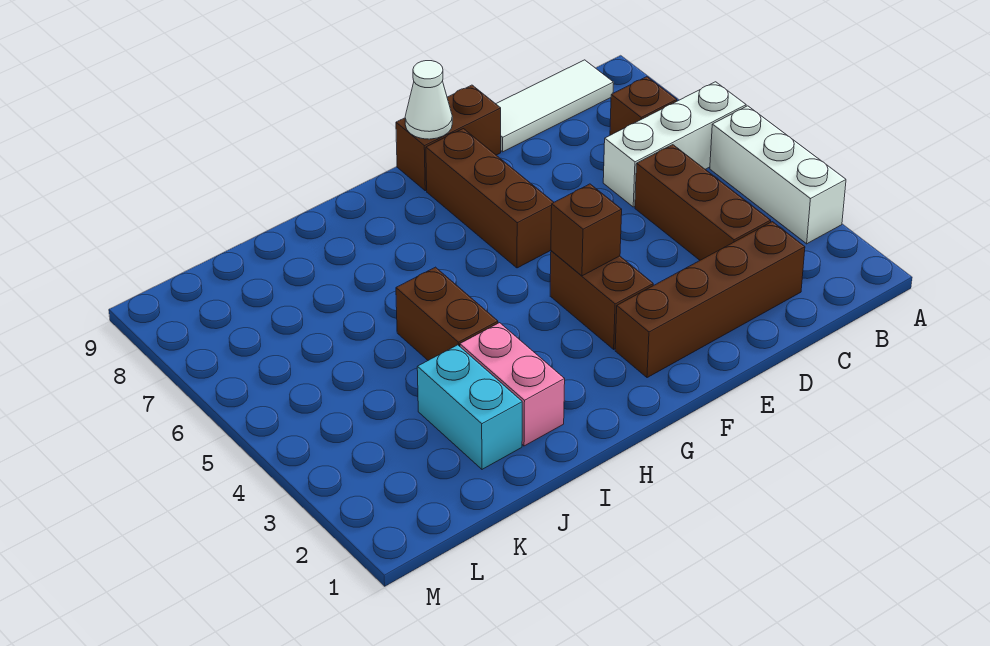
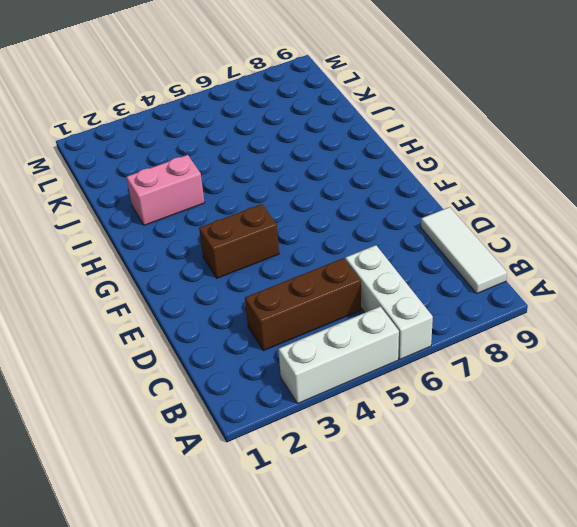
none -> brown 1x1 brick [610,77,677,135]
none -> brown 1x4 brick [615,222,805,378]
none -> brown 1x2 brick [396,85,501,191]

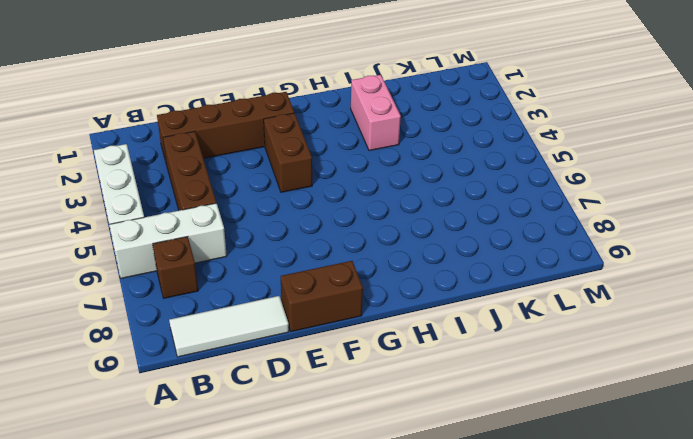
none -> brown 1x3 brick [426,129,554,268]
none -> brown 1x2 brick [396,267,498,360]
none -> cyan 1x2 brick [417,345,522,469]

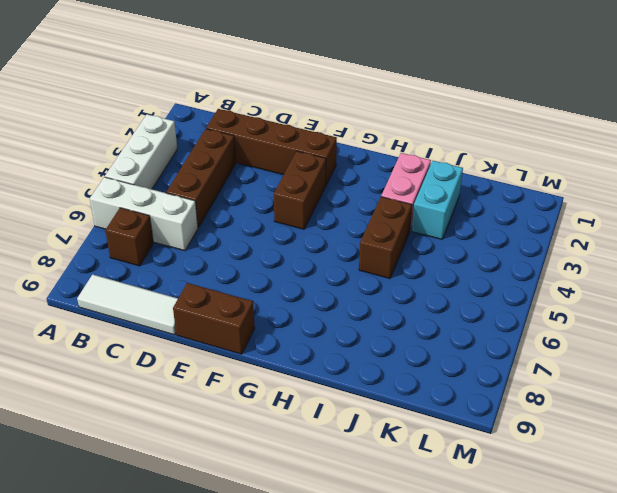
none -> brown 1x3 brick [426,129,554,268]
none -> brown 1x1 brick [551,184,622,276]
none -> white 1x1 cone [405,61,452,139]

